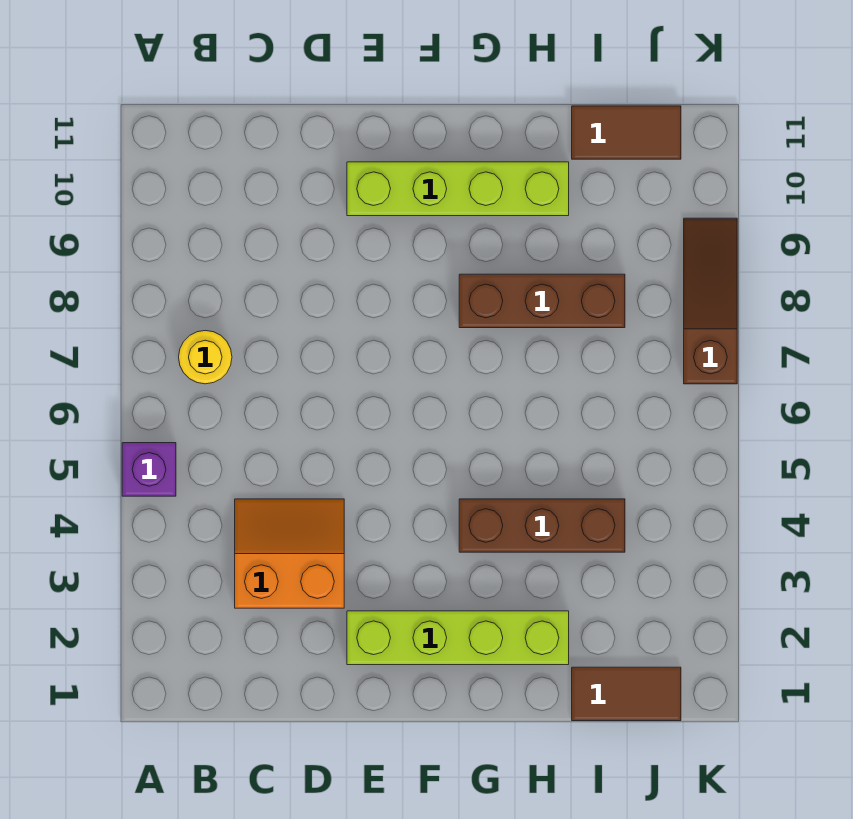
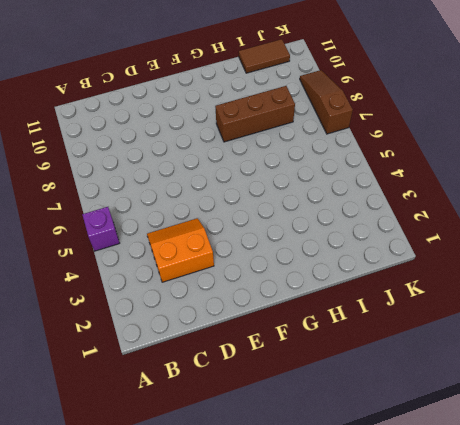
none -> yellow 1x1 round brick [179,331,232,384]
none -> lime 1x4 brick [347,611,569,665]

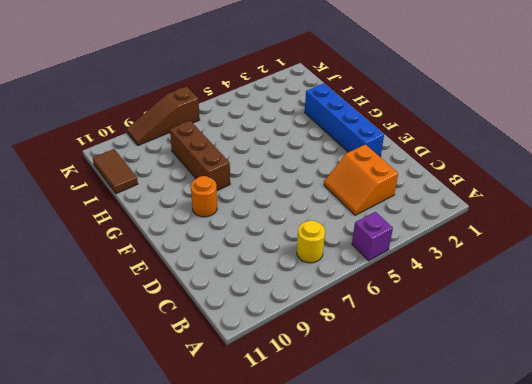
blue 1x4 brick [305,83,384,157] -> lime 1x4 brick [347,611,569,665]
orange 1x1 round brick [191,176,217,217] -> none
none -> lime 1x4 brick [347,162,569,216]
none -> brown 1x3 brick [459,499,625,552]

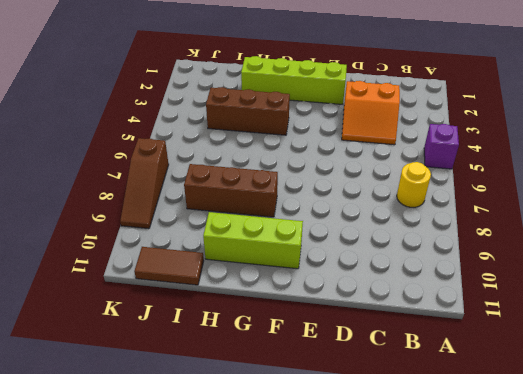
lime 1x3 brick [203,212,303,269] -> lime 1x4 brick [347,162,569,216]
none -> brown 1x2 tile [572,667,681,721]

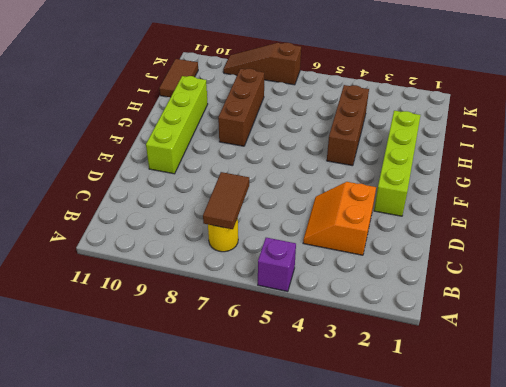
brown 1x2 tile [203,172,249,229] -> brown 1x2 tile moved to [572,667,681,721]

